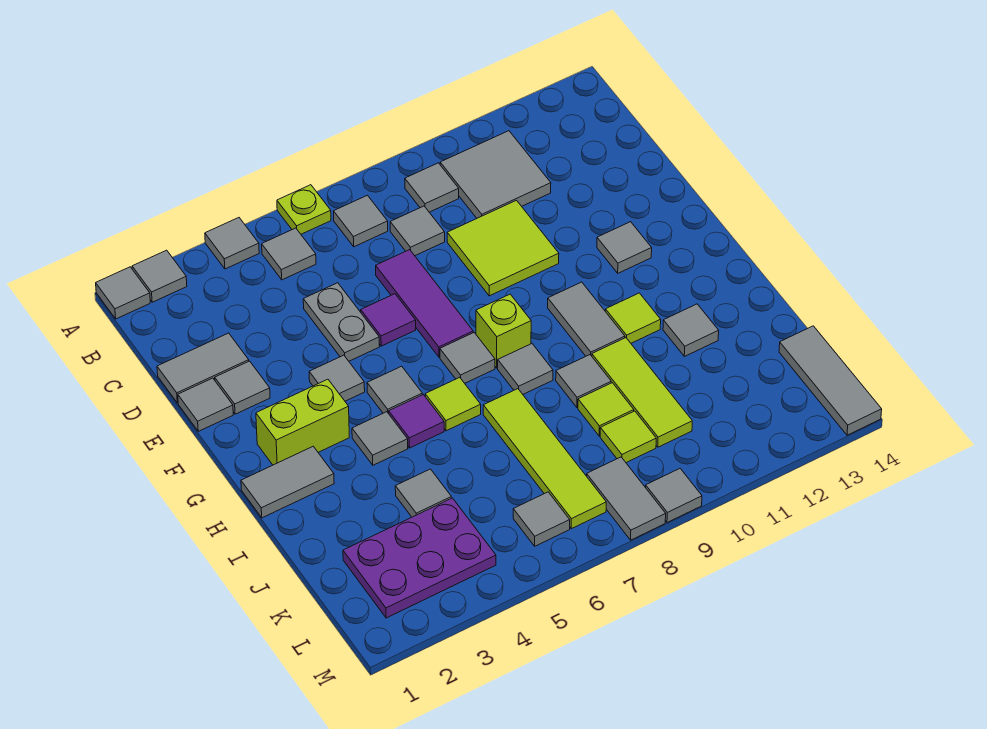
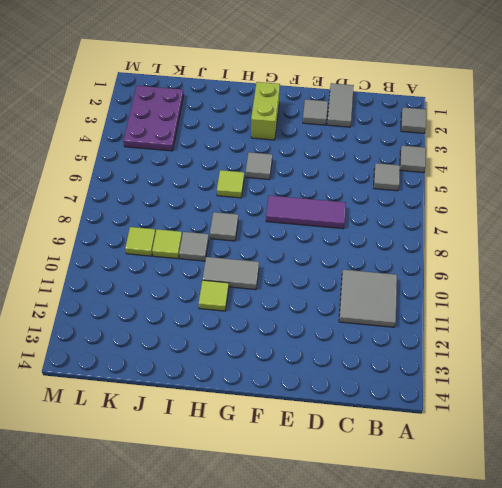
none -> grey 1x1 tile [96,267,150,319]
none -> lime 1x1 plate [277,185,331,234]
none -> grey 1x1 tile [334,195,388,247]
none -> grey 1x1 tile [405,163,459,212]

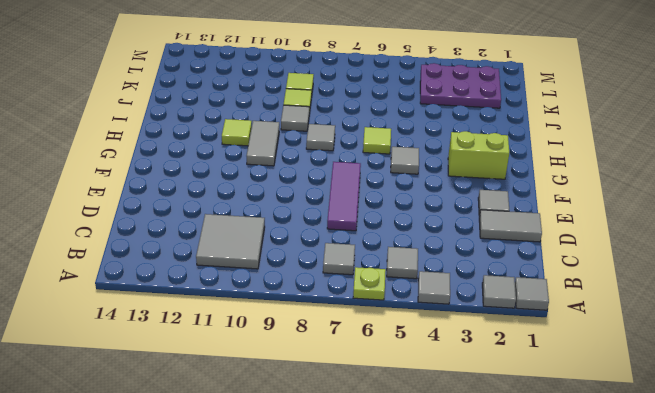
none -> grey 1x1 tile [405,163,459,212]
none -> grey 1x1 tile [390,206,445,256]
none -> grey 1x2 plate [303,283,380,361]
none -> lime 2x2 tile [447,200,559,296]

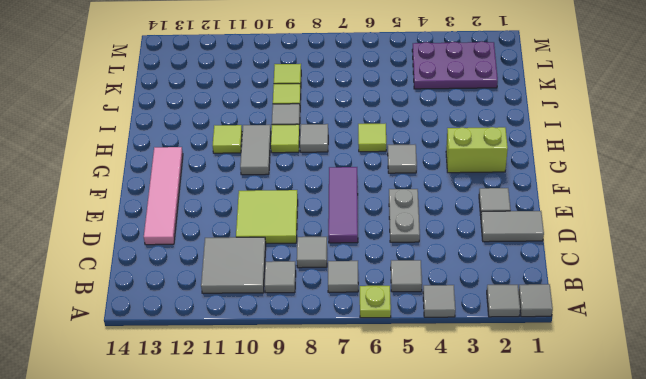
pink 1x4 tile [144,147,183,245] -> none
lime 1x1 tile [271,124,300,153] -> none
none -> grey 1x1 tile [178,378,233,431]
none -> purple 1x1 tile [361,294,416,346]
none -> grey 1x1 tile [309,355,365,401]
none -> grey 1x1 tile [597,222,652,273]

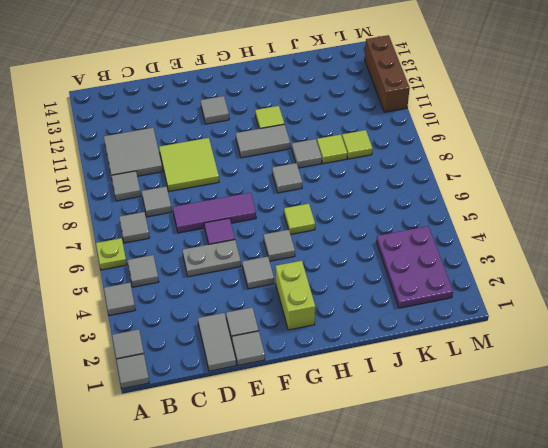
brown 1x3 brick [365,35,410,112] -> none
none -> grey 1x1 tile [440,333,495,383]
none -> lime 1x1 brick [476,294,531,368]
none -> grey 1x2 tile [241,446,334,518]
none -> grey 1x1 tile [352,412,408,465]

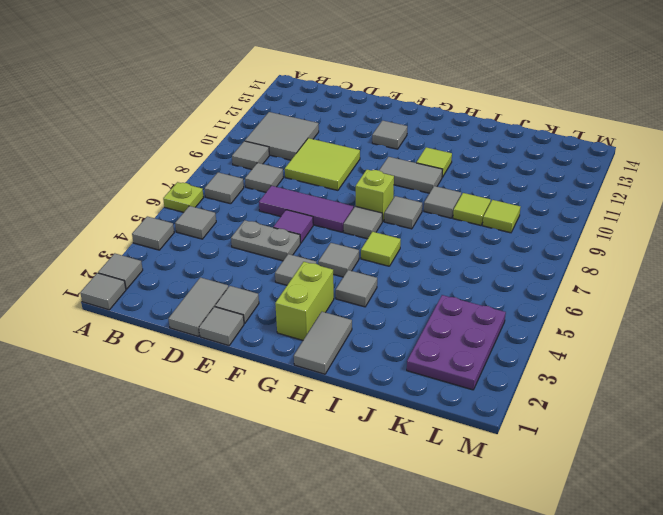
none -> purple 1x1 tile [389,395,444,448]
none -> lime 1x4 tile [483,389,606,529]
none -> lime 1x3 tile [592,338,692,447]
none -> grey 1x1 tile [663,304,719,356]

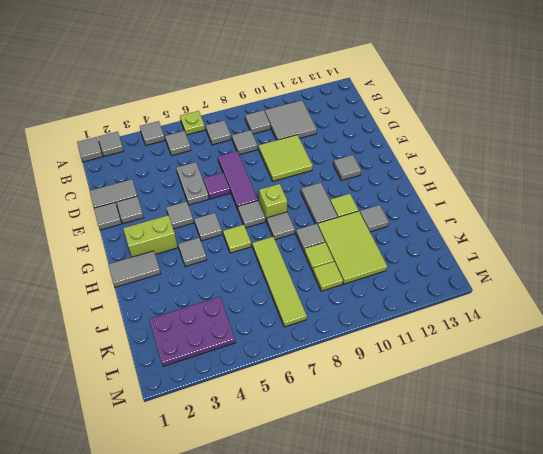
lime 2x3 tile [318,211,387,284] -> lime 1x3 tile [592,338,692,447]
none -> purple 1x1 tile [389,395,444,448]
none -> grey 1x1 tile [395,469,451,517]
none -> grey 1x3 tile [779,326,882,435]
none -> grey 1x1 tile [513,492,570,546]

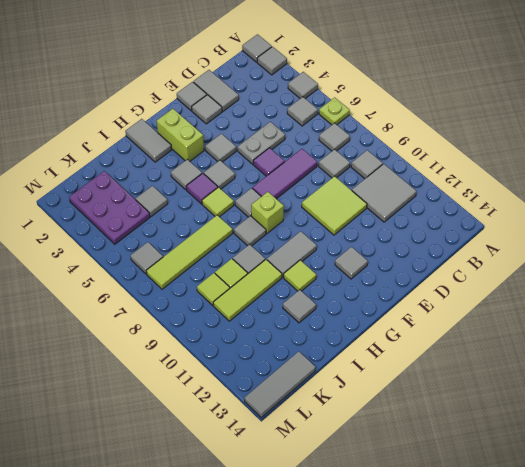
none -> grey 1x2 tile [587,457,666,540]
none -> grey 1x1 tile [646,469,702,523]

